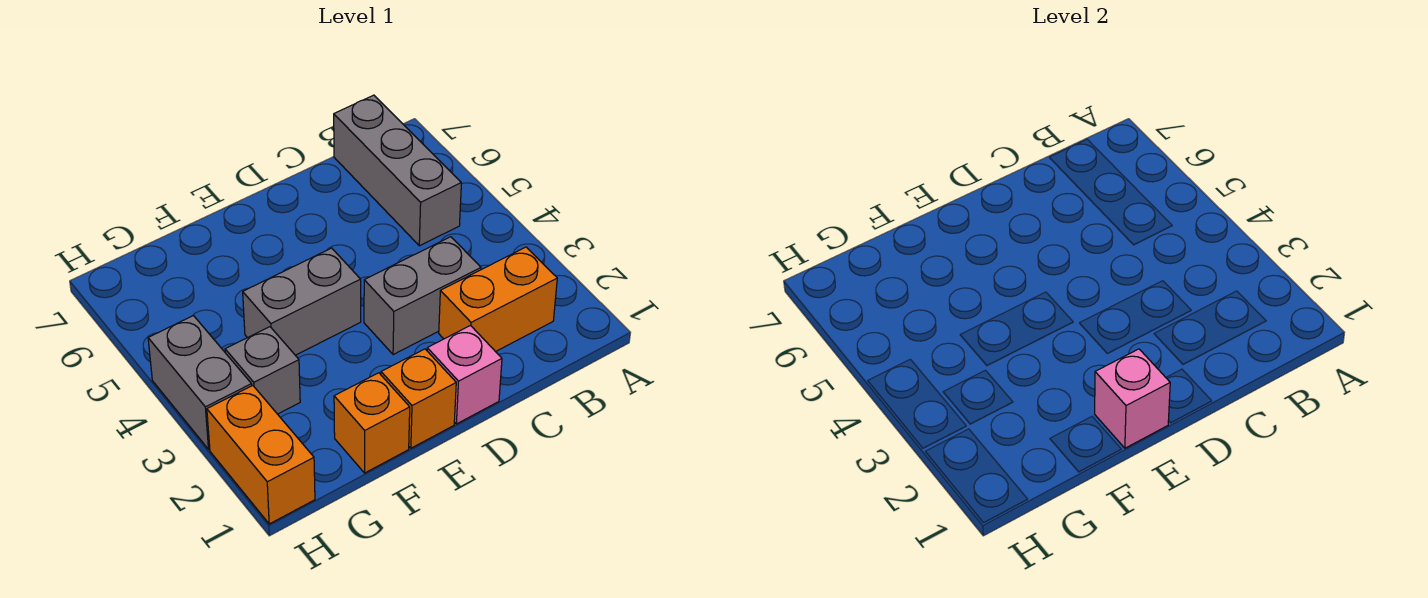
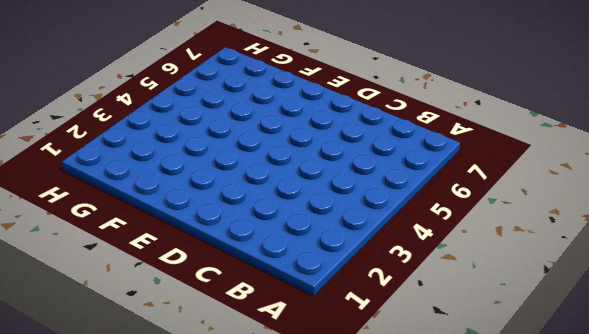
none -> orange 1x2 brick [439,247,557,352]
none -> grey 1x3 brick [334,95,461,246]

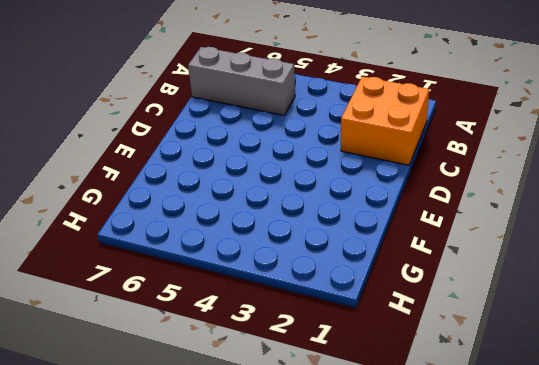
orange 2x2 brick [341,77,429,165] -> orange 1x2 brick [439,247,557,352]
none -> grey 1x2 brick [364,237,481,355]
none -> pink 1x1 brick [427,326,502,424]

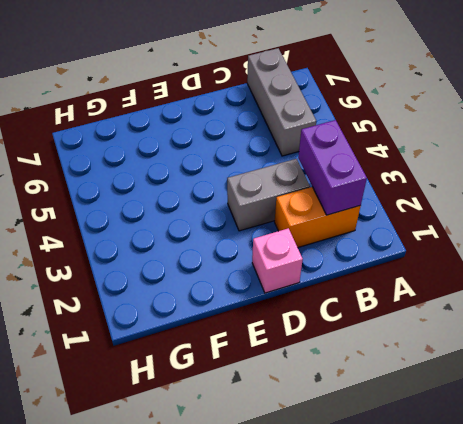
purple 1x2 brick [298,120,367,215] -> none
none -> orange 1x1 brick [381,349,456,448]
none -> grey 1x2 brick [243,248,361,355]

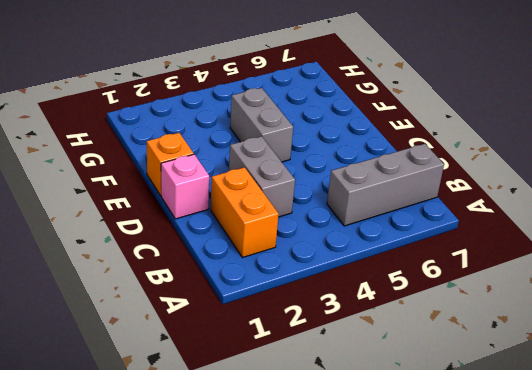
none -> orange 1x1 brick [334,373,410,473]
none -> grey 1x1 brick [225,327,300,414]

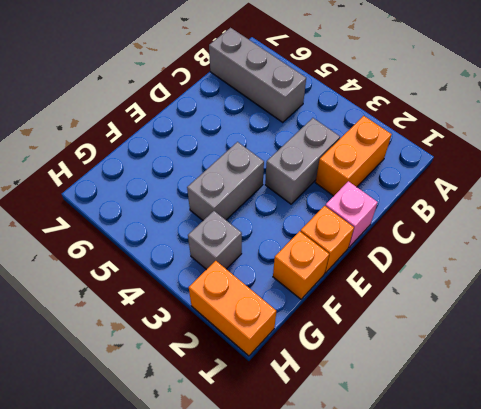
none -> grey 1x2 brick [148,316,252,449]
none -> pink 1x1 brick [1095,349,1170,448]

